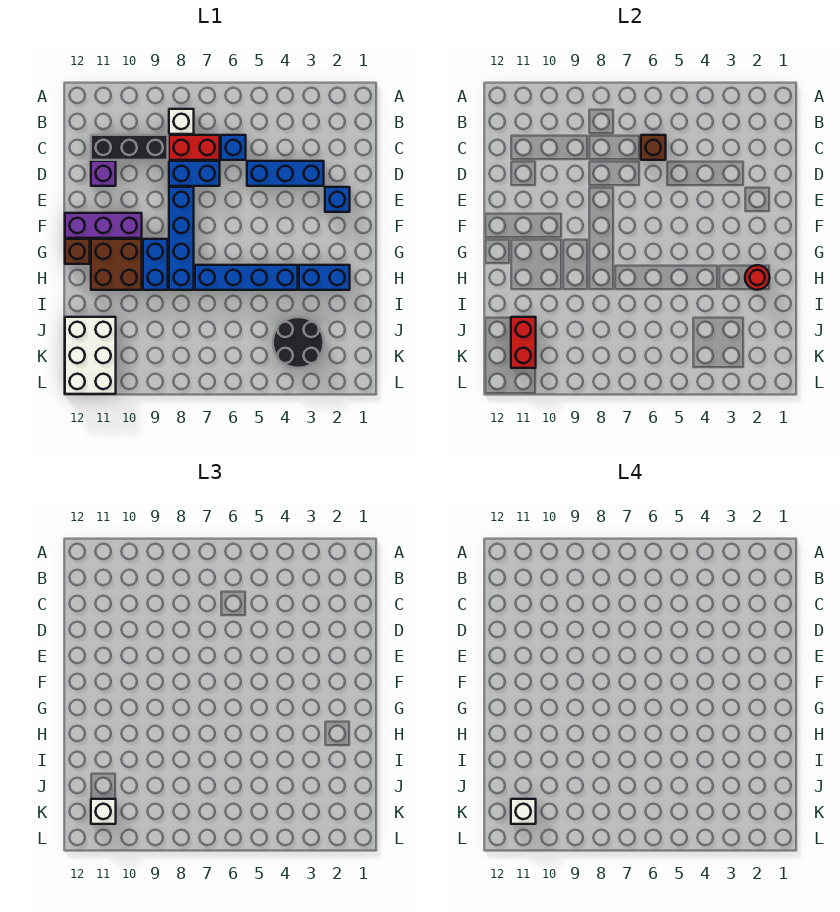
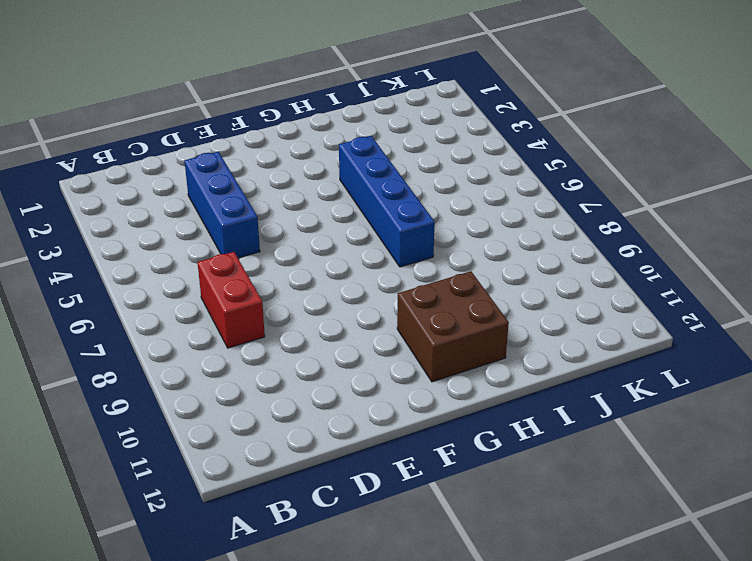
none -> white 1x1 brick [169,109,194,134]
none -> blue 1x1 brick [221,135,246,160]
none -> black 1x3 brick [91,135,168,160]

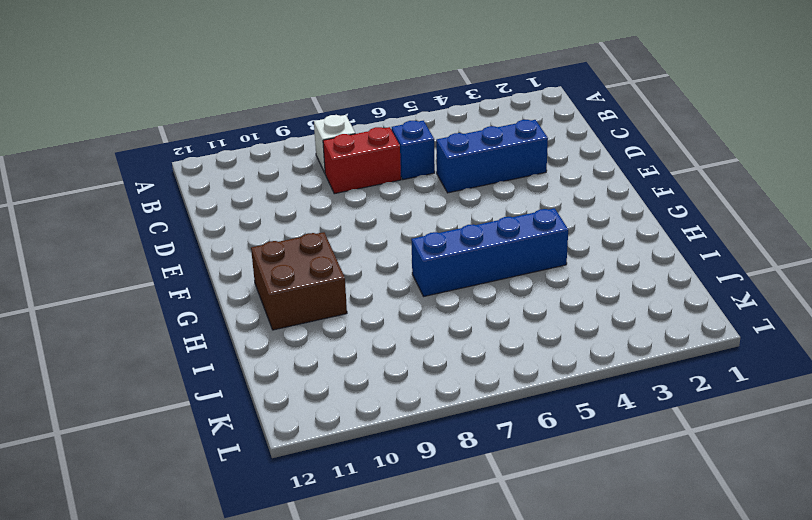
none -> black 1x3 brick [91,135,168,160]
none -> blue 1x2 brick [169,161,220,186]
none -> purple 1x1 brick [91,161,116,186]

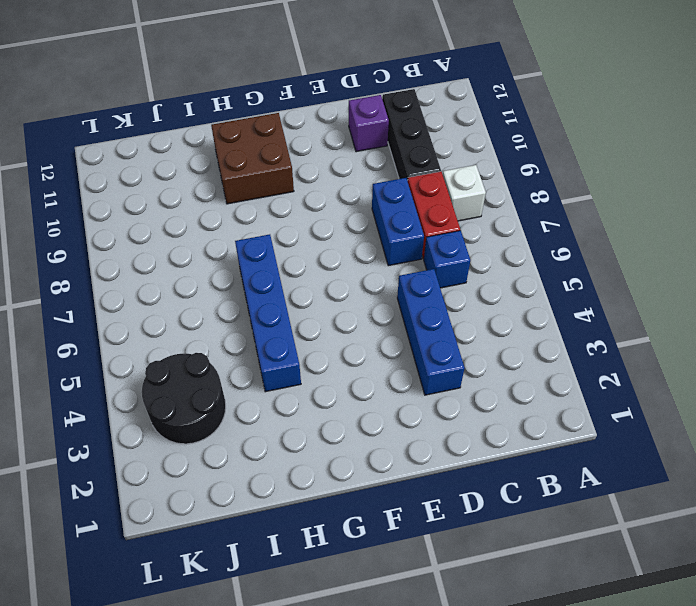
none -> blue 1x1 brick [325,187,350,212]
none -> blue 1x4 brick [169,187,194,290]
none -> purple 1x3 brick [65,213,142,238]

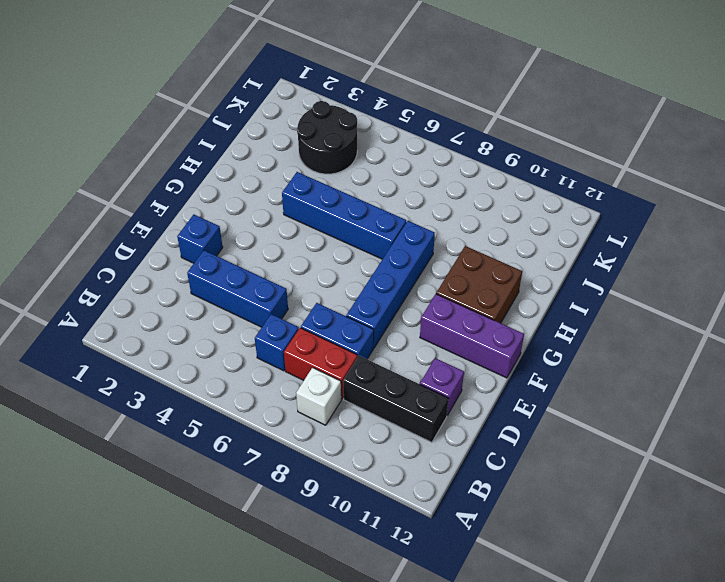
none -> blue 1x2 brick [143,239,168,290]
none -> brown 1x1 brick [65,239,90,264]
none -> blue 1x2 brick [299,265,350,290]

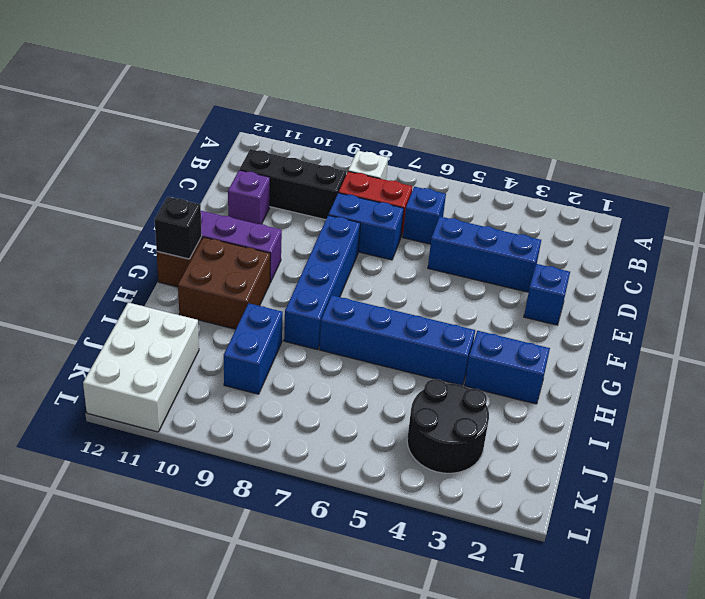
black 1x1 brick [155,197,202,259] -> none
blue 1x2 brick [224,303,283,394] -> blue 1x2 brick moved to [143,239,168,290]
none -> brown 1x1 brick [641,135,666,160]
none -> red 1x1 round brick [745,265,770,290]
none -> red 1x2 brick [511,317,536,368]

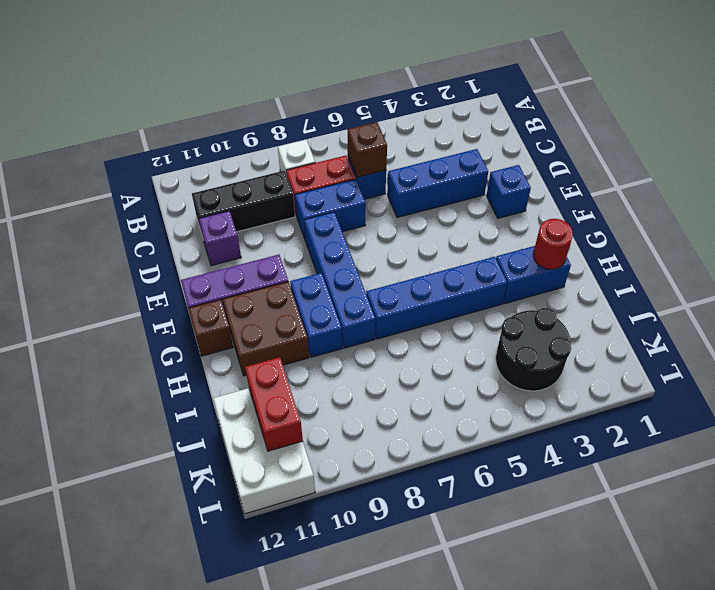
none -> white 1x1 brick [91,799,116,824]
none -> white 1x1 brick [511,799,536,824]

